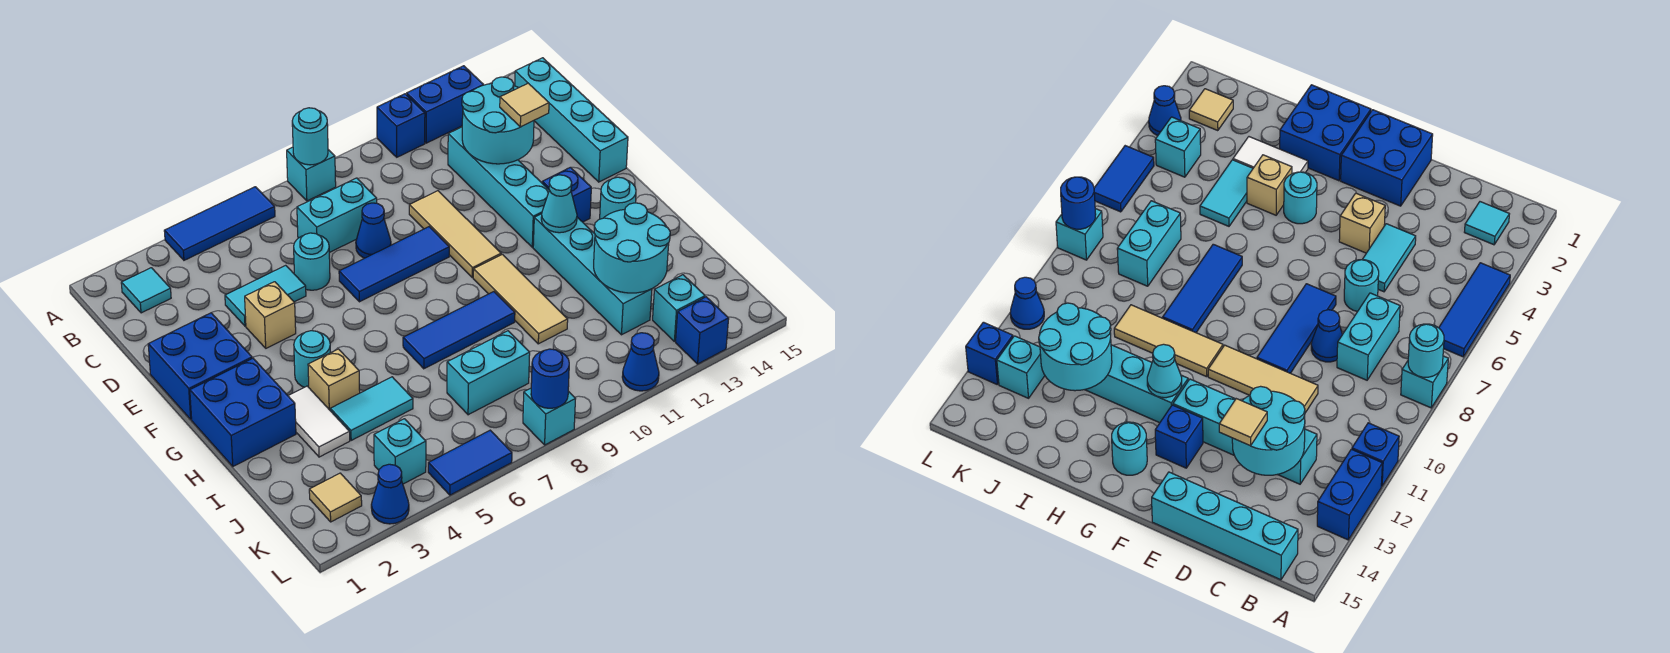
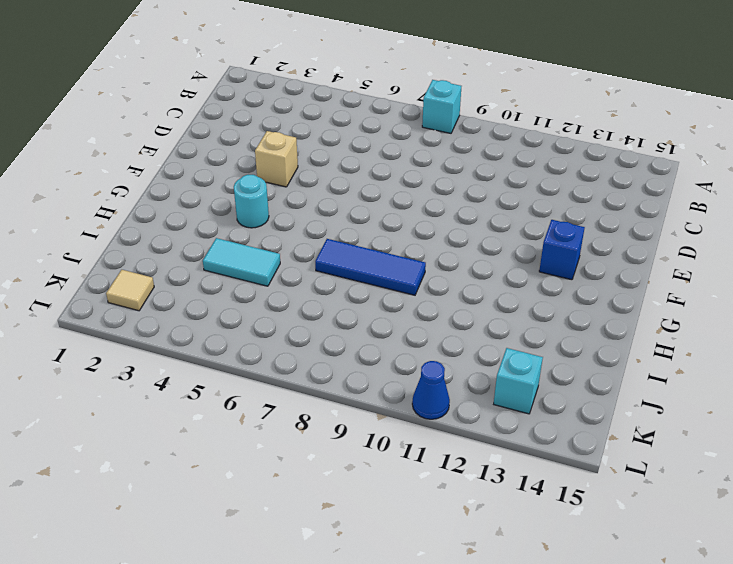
none -> blue 1x3 tile [164,187,275,260]
none -> blue 1x1 brick [377,94,425,157]
none -> blue 1x2 brick [407,66,484,143]
none -> cyan 1x1 tile [121,268,171,313]

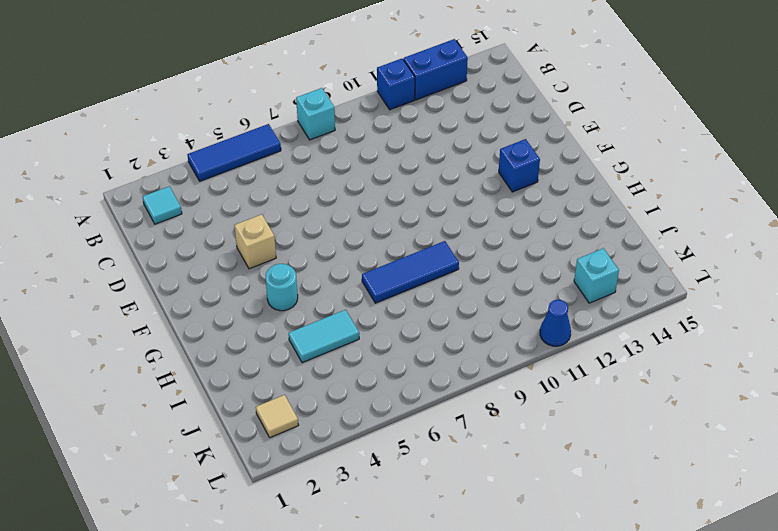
none -> cyan 1x4 brick [515,58,628,182]
none -> cyan 1x2 brick [297,178,377,253]
none -> cyan 1x4 brick [448,127,549,247]
none -> cyan 1x2 tile [225,265,306,326]

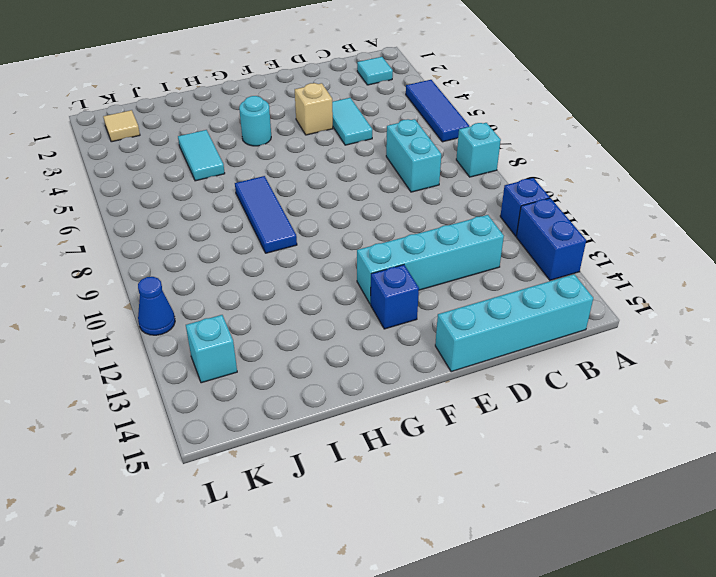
none -> cyan 1x1 round brick [294,233,330,290]
none -> blue 1x1 cone [356,203,391,258]
none -> tan 1x3 tile [409,191,501,278]
none -> blue 2x2 brick [148,313,252,419]

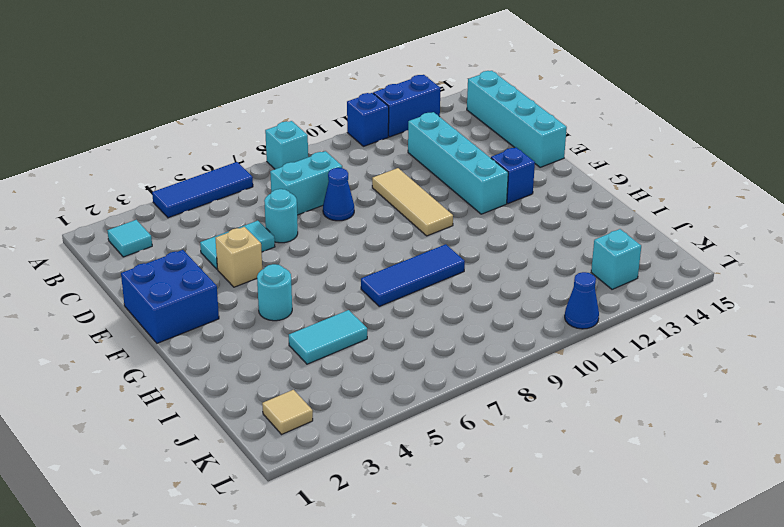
none -> blue 1x3 tile [339,227,449,302]
none -> blue 2x2 brick [190,358,296,466]
none -> tan 1x3 tile [473,254,568,344]
none -> cyan 1x4 brick [533,214,652,335]

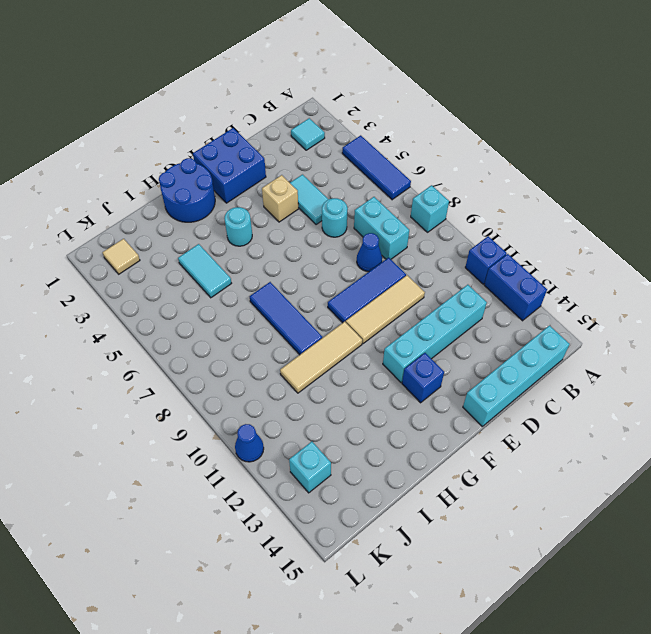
blue 1x3 tile [328,258,406,323] -> blue 1x3 tile turned to [339,227,449,302]
blue 2x2 round brick [159,158,215,222] -> blue 2x2 brick [190,358,296,466]
none -> cyan 1x4 brick [533,214,652,335]
none -> cyan 1x1 round brick [600,177,636,219]
none -> white 1x2 tile [288,386,350,457]
none -> tan 1x1 brick [308,349,360,410]

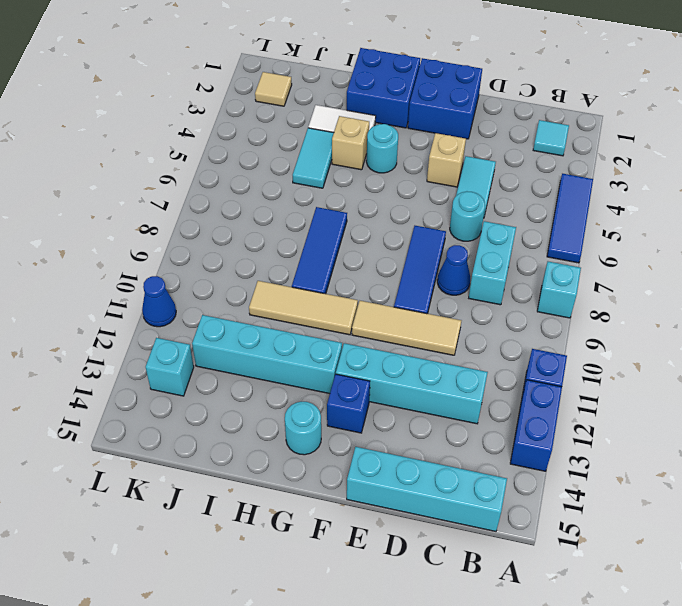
none -> cyan 1x2 brick [447,331,530,415]
none -> cyan 1x1 brick [374,419,426,484]
none -> blue 1x1 cone [371,464,409,524]
none -> blue 1x2 tile [428,430,512,495]

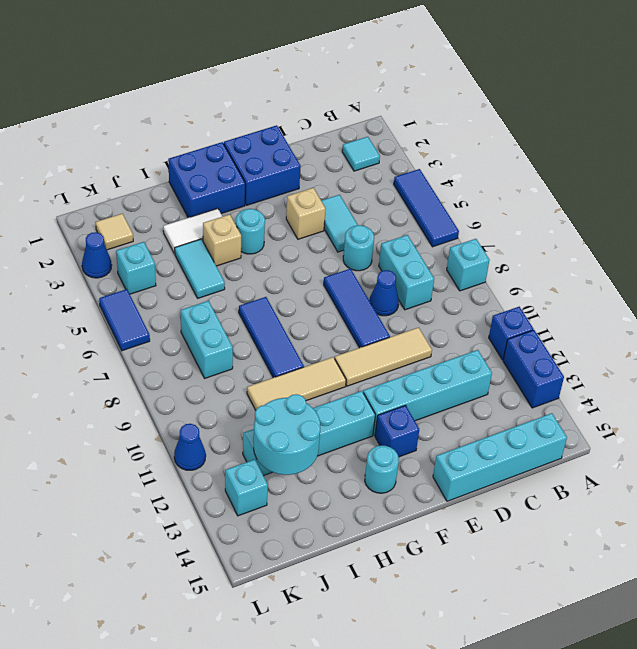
none -> cyan 1x1 brick [523,388,575,445]
none -> blue 1x1 brick [676,297,729,364]
none -> cyan 1x1 round brick [292,108,328,165]
none -> cyan 2x2 round brick [462,77,534,164]

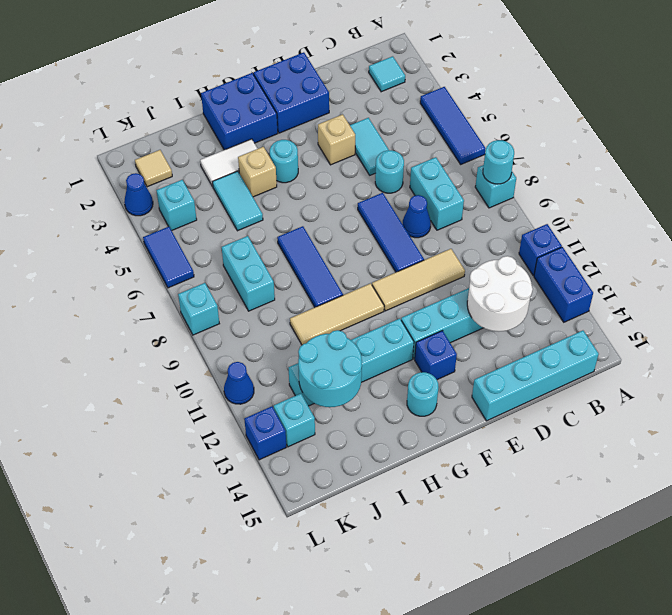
white 2x2 round brick [467,256,533,331] -> cyan 2x2 round brick [462,77,534,164]
none -> cyan 1x1 cone [541,175,577,233]
none -> blue 1x1 round brick [531,349,569,408]
none -> tan 1x1 tile [500,83,549,127]

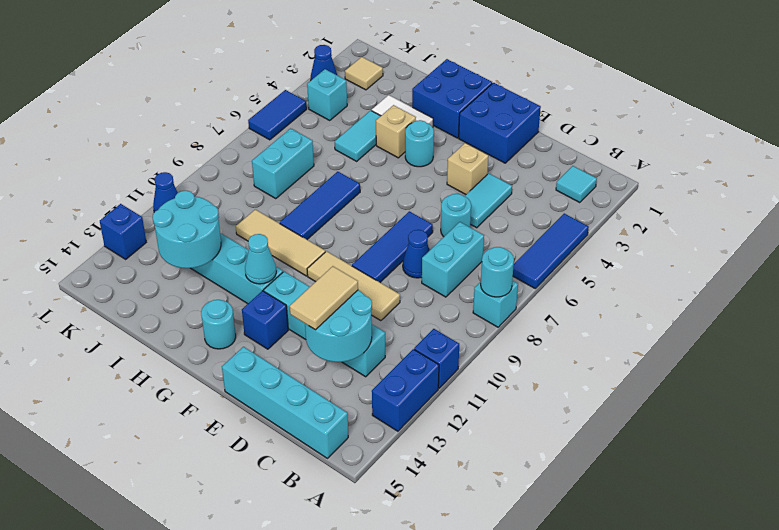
tan 1x2 tile [290,266,358,330] -> tan 1x1 tile [500,83,549,127]
none -> cyan 1x1 brick [653,275,705,341]
none -> cyan 1x1 brick [523,388,575,445]
none -> blue 1x1 round brick [531,349,569,408]

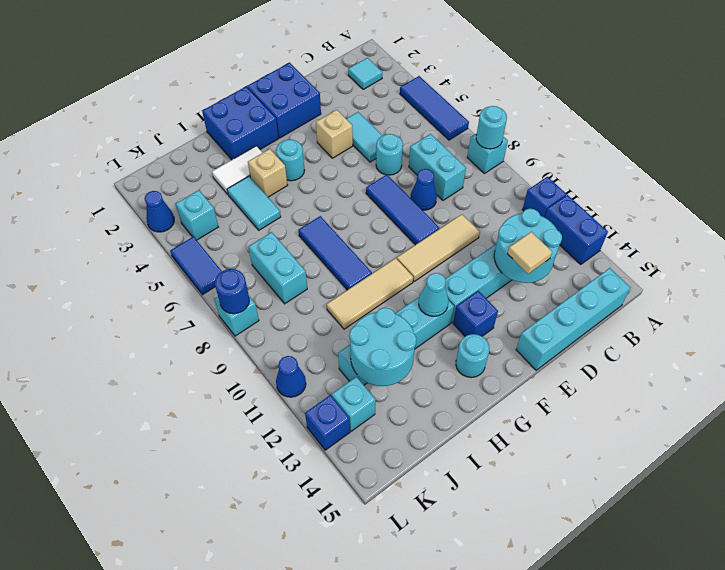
none -> tan 1x1 tile [309,473,362,522]

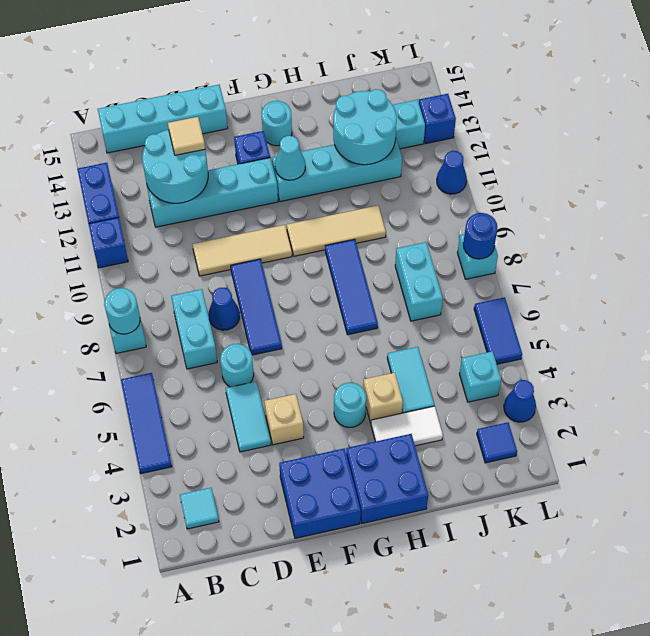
blue 1x1 tile [477,422,517,463] -> tan 1x1 tile [309,473,362,522]

